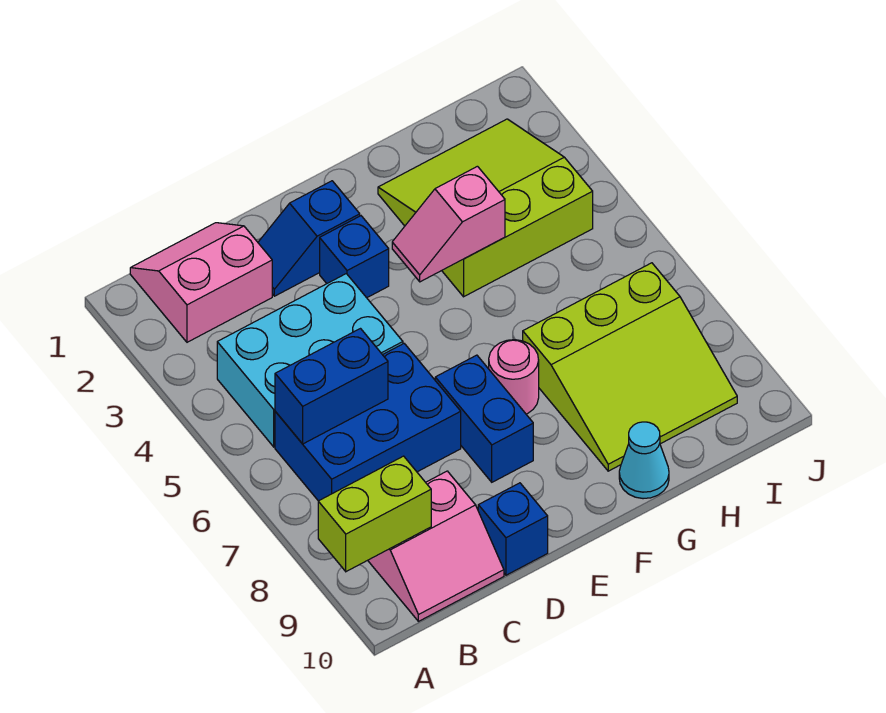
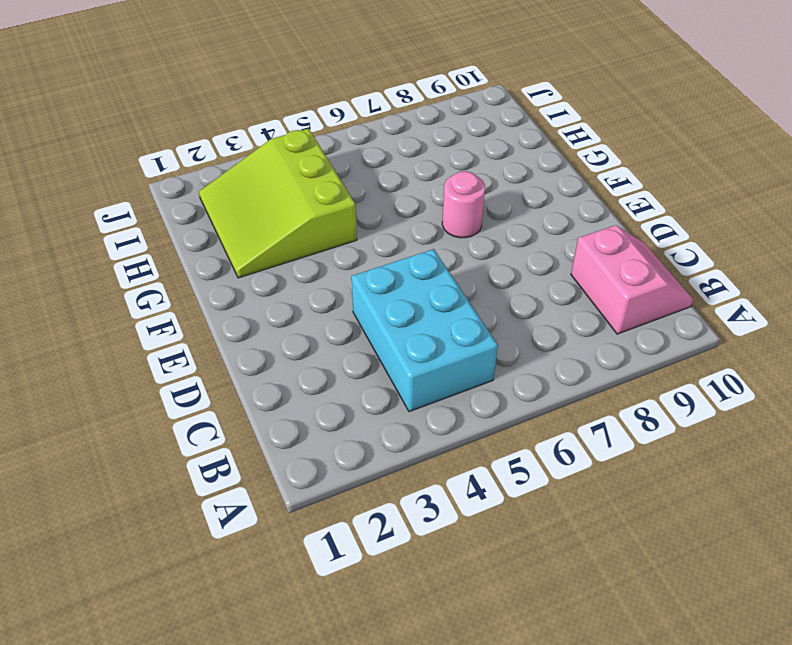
none -> pink 2x2 slope [130,223,272,342]
none -> blue 2x3 brick [275,344,461,501]
none -> blue 1x2 slope [258,181,360,296]

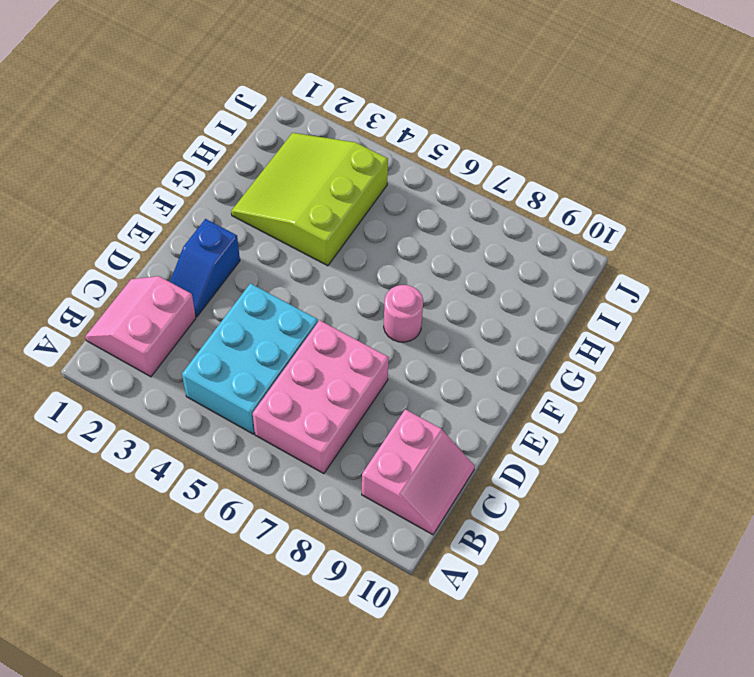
pink 2x3 brick [253,320,389,474] -> blue 2x3 brick [275,344,461,501]
none -> blue 1x1 brick [478,483,548,575]
none -> blue 1x1 brick [320,216,389,298]
none -> blue 1x2 brick [435,355,533,482]

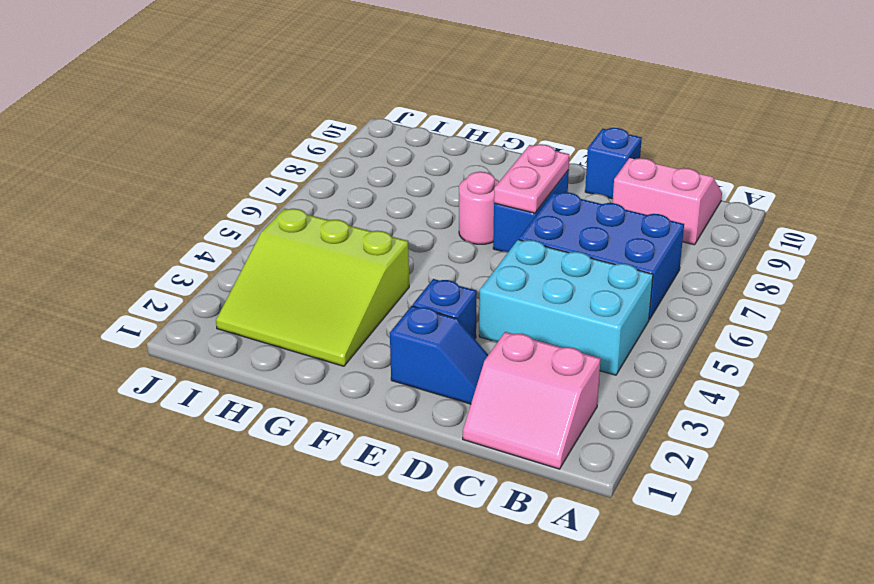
pink 1x2 plate [494,144,569,213] -> none
none -> lime 3x3 slope [523,263,737,471]
none -> cyan 1x1 cone [619,422,669,499]
none -> lime 1x2 brick [318,456,431,572]

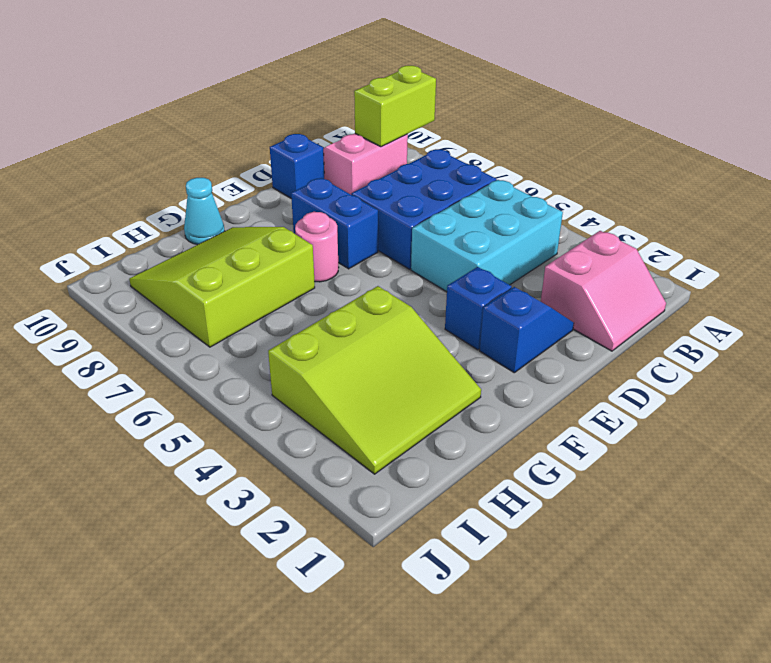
none -> blue 1x2 brick [275,329,388,444]
none -> pink 1x2 slope [392,166,505,282]

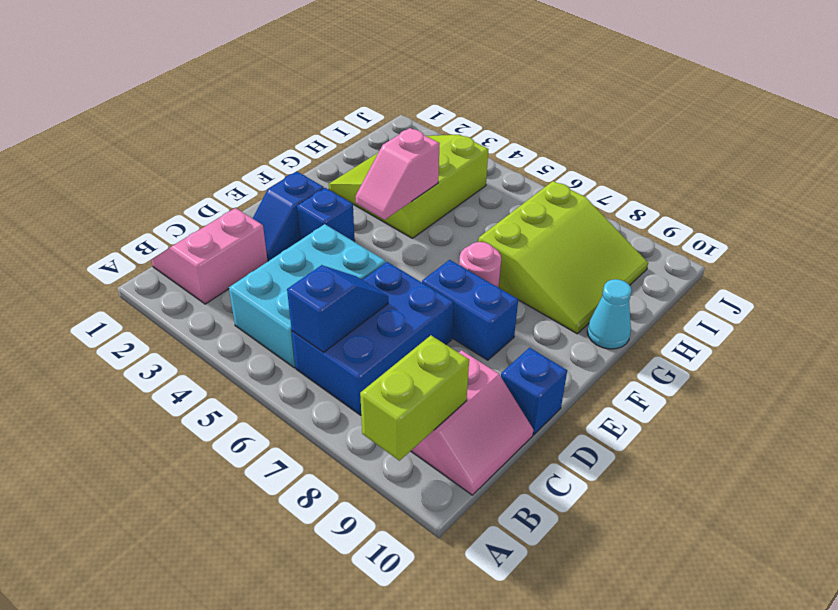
blue 1x2 slope [287,265,388,353] -> blue 1x2 brick [275,329,388,444]

